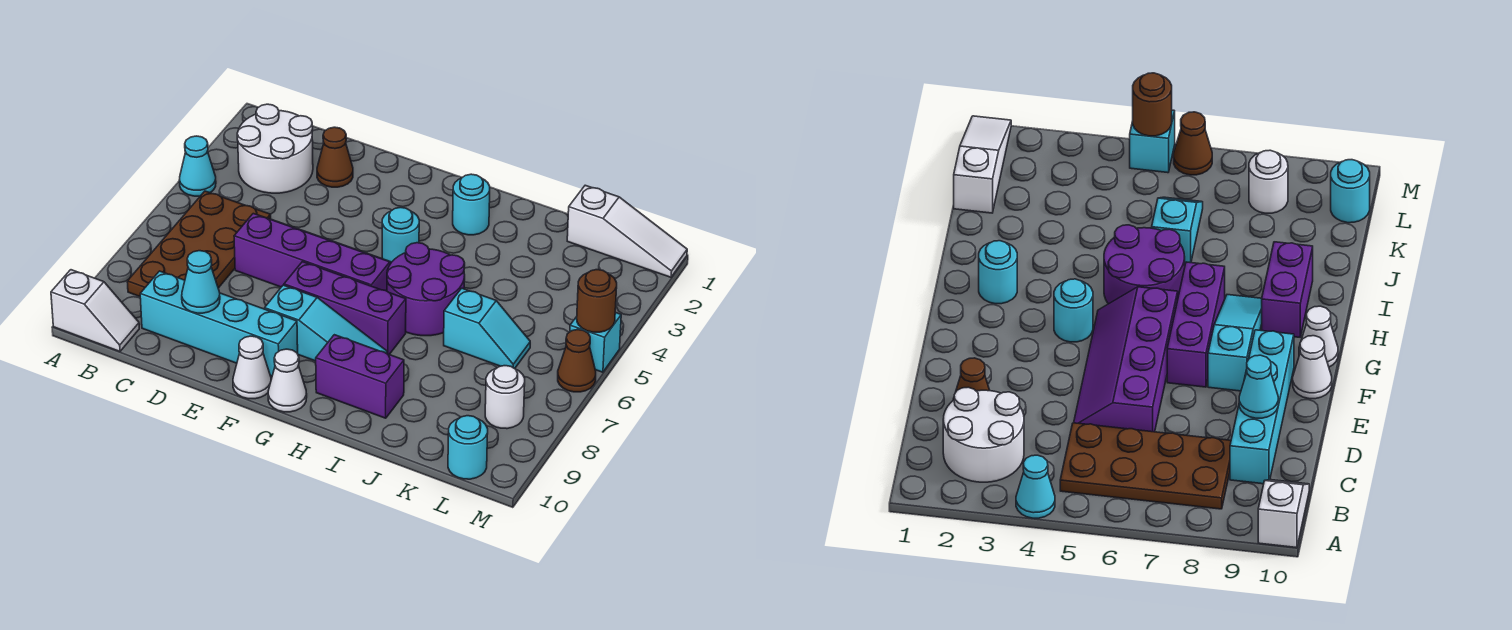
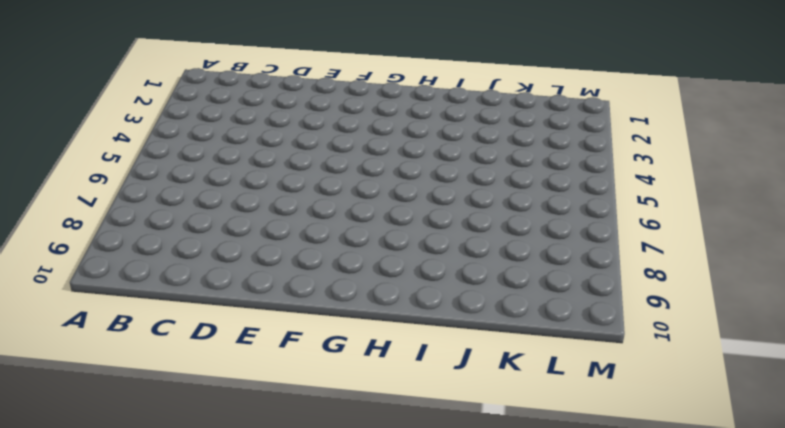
none -> cyan 1x1 cone [179,136,216,196]
none -> white 1x2 slope [51,270,139,351]
none -> white 2x2 round brick [237,104,313,193]

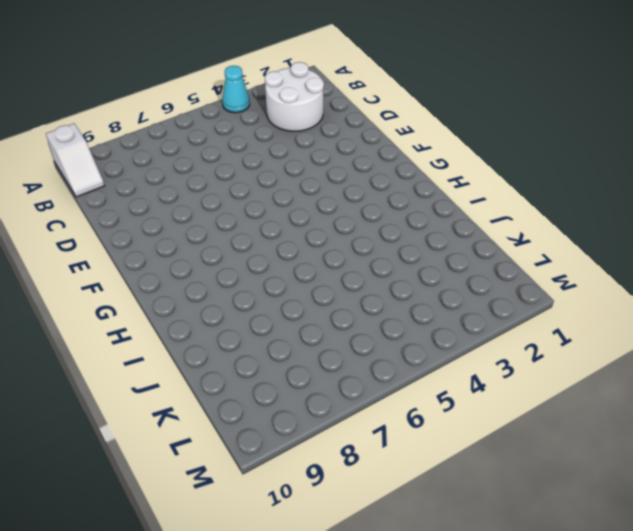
none -> brown 2x4 plate [127,191,271,296]
none -> cyan 1x4 brick [140,271,298,376]
none -> brown 1x1 cone [317,127,353,187]

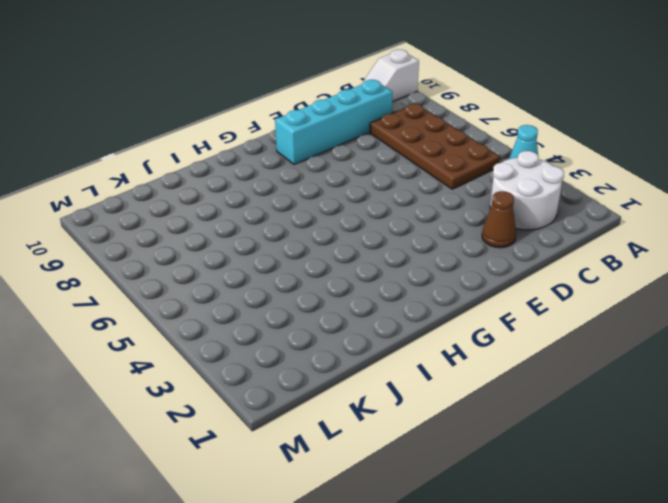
none -> purple 2x4 slope [234,214,391,291]
none -> purple 1x3 brick [284,262,406,354]
none -> cyan 1x3 slope [265,285,387,361]

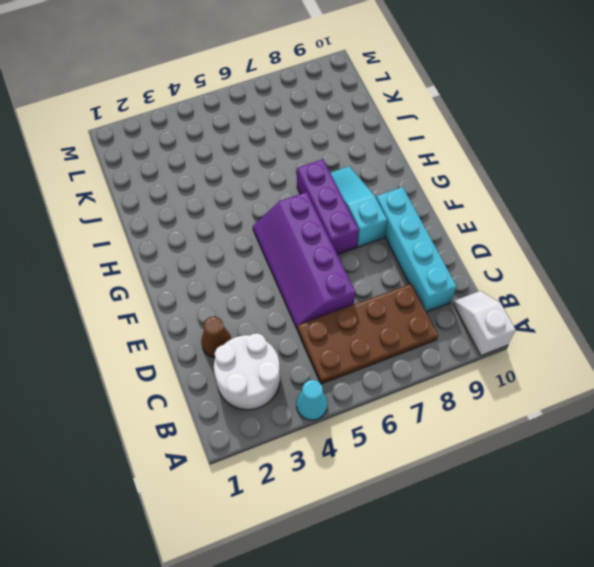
none -> white 1x1 cone [233,336,271,399]
none -> cyan 1x1 round brick [382,207,419,262]
none -> white 1x1 cone [268,349,307,412]

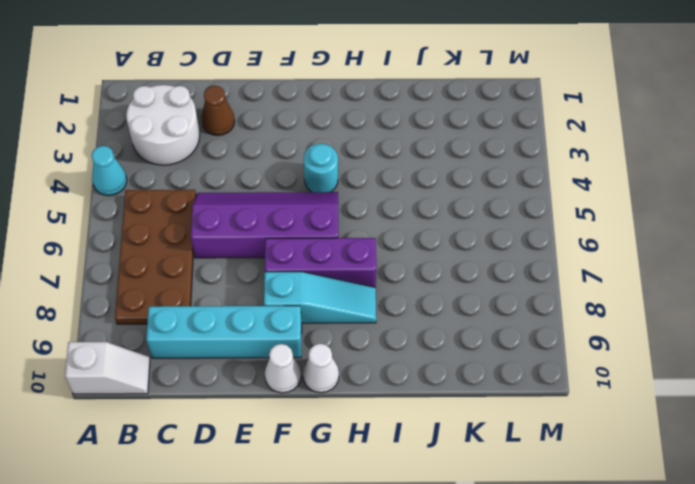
none -> cyan 1x1 round brick [453,174,490,235]
none -> purple 2x2 round brick [387,243,465,336]
none -> purple 1x2 brick [316,335,404,418]

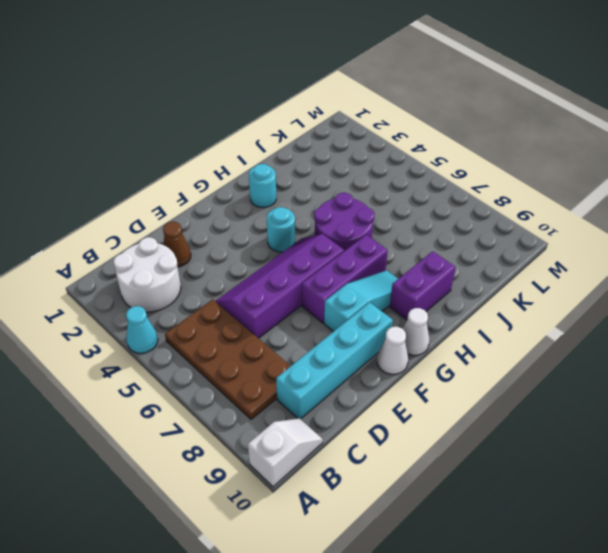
none -> cyan 1x2 slope [444,288,530,369]
none -> white 1x3 slope [567,185,687,277]
none -> white 1x1 round brick [485,366,525,429]

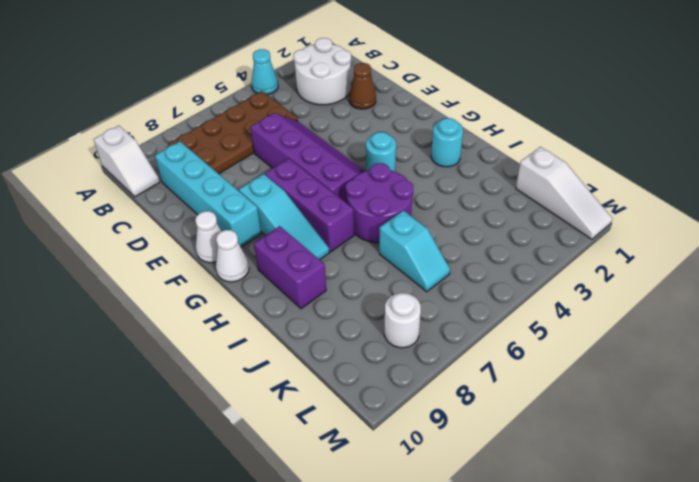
none -> cyan 1x1 round brick [448,416,488,479]
none -> cyan 1x1 brick [570,312,621,372]
none -> brown 1x1 cone [558,330,596,392]

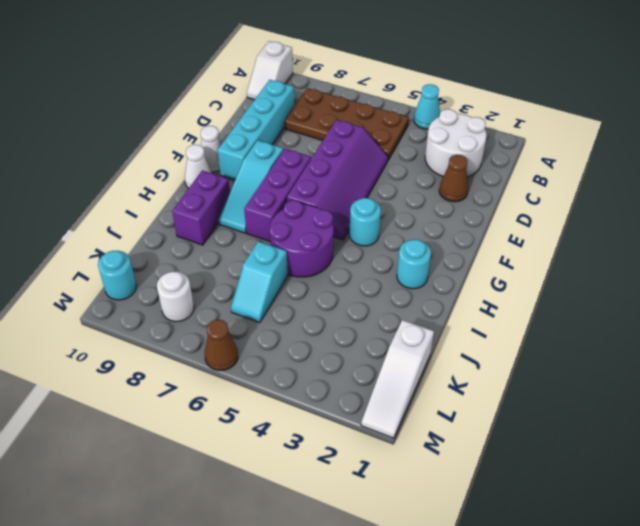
none -> cyan 1x1 brick [570,312,621,372]
none -> cyan 1x1 cone [182,251,220,313]
none -> brown 1x1 round brick [577,270,617,332]

